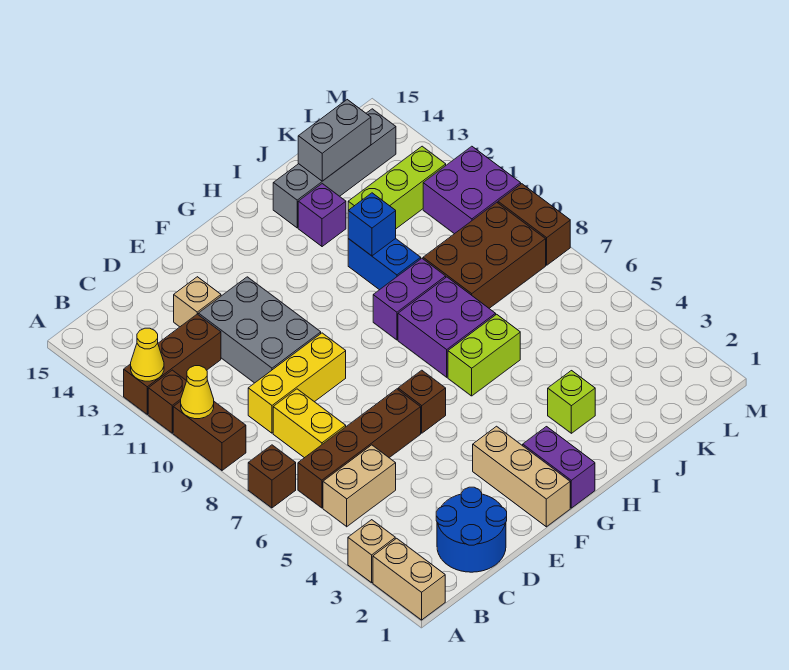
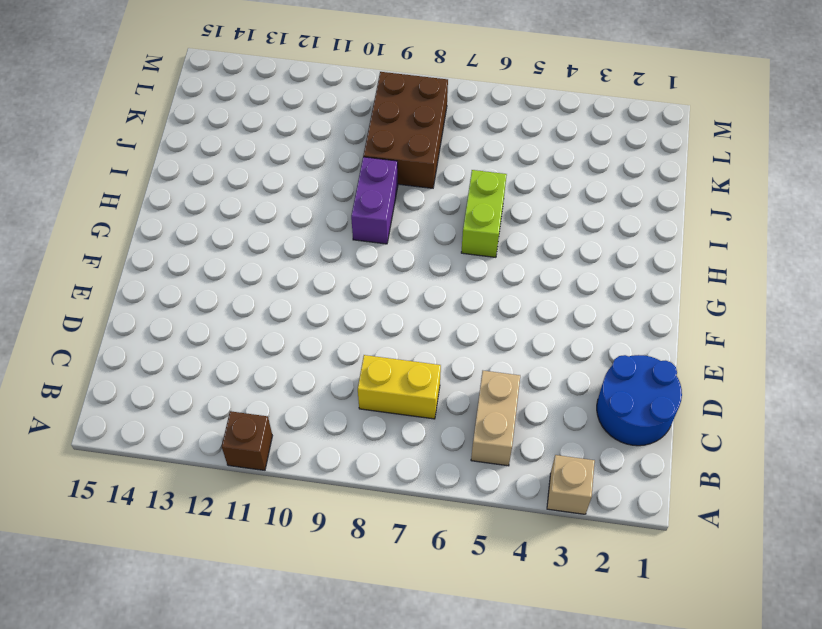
none -> tan 1x2 brick [373,538,445,620]
none -> brown 1x1 brick [248,445,296,508]
none -> brown 1x2 brick [173,401,246,470]
none -> brown 1x3 brick [124,314,221,414]

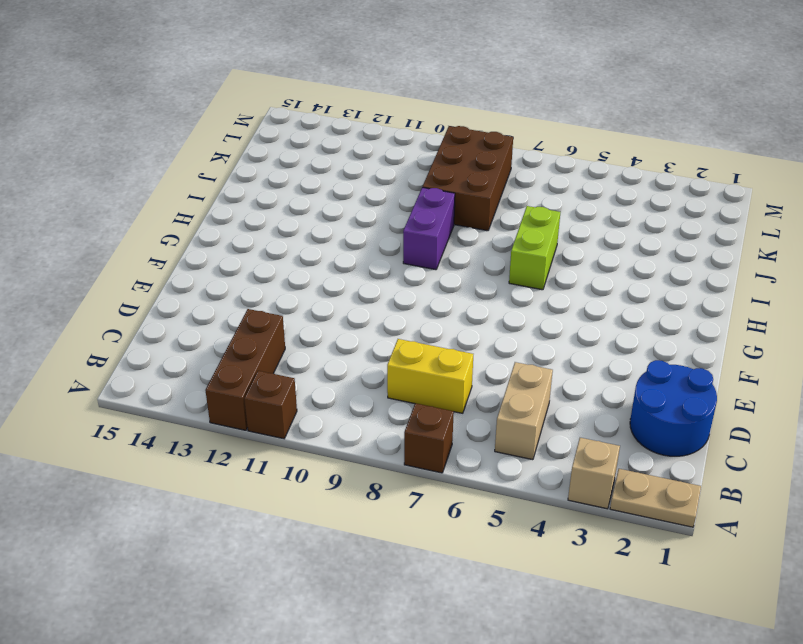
tan 1x2 plate [610,469,701,527] -> tan 1x2 brick [373,538,445,620]
none -> brown 1x2 brick [173,401,246,470]
none -> brown 1x4 brick [298,389,421,508]
none -> yellow 1x3 brick [248,333,346,433]
none -> grey 2x3 brick [198,277,321,383]

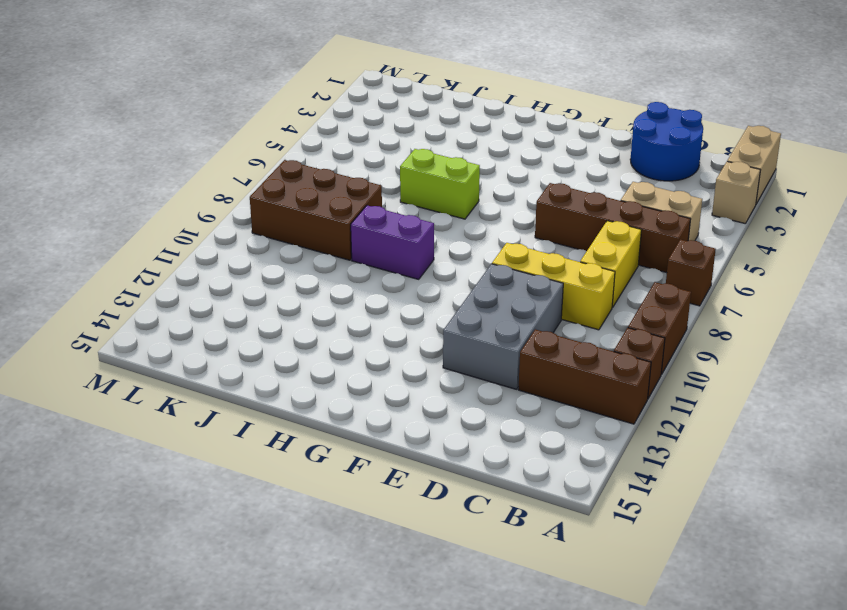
none -> tan 1x1 brick [174,277,221,327]
none -> tan 1x3 brick [473,426,570,527]
none -> brown 1x1 brick [398,370,446,433]
none -> purple 1x2 brick [523,427,595,508]

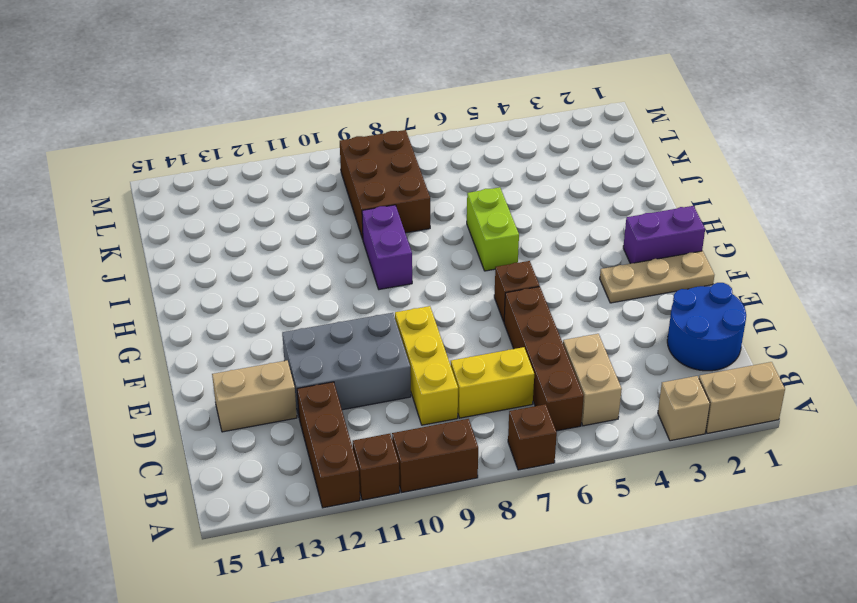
tan 1x2 brick [212,361,297,432] -> tan 1x1 brick [174,277,221,327]
tan 1x3 plate [600,251,714,303] -> tan 1x3 brick [473,426,570,527]
none -> purple 2x2 brick [398,277,496,377]
none -> lime 1x1 brick [548,371,595,433]
none -> blue 1x2 brick [348,239,421,290]
none -> purple 1x1 brick [298,184,346,247]

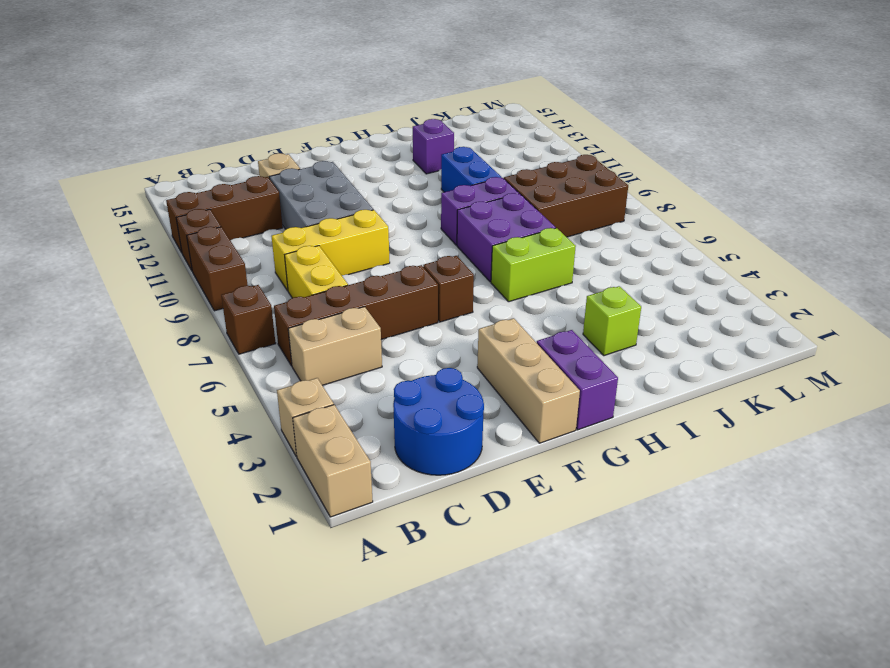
none -> grey 1x4 brick [273,109,396,228]
none -> lime 1x3 brick [348,146,446,229]
none -> purple 2x2 brick [423,146,521,234]
none -> brown 1x2 brick [498,184,570,265]

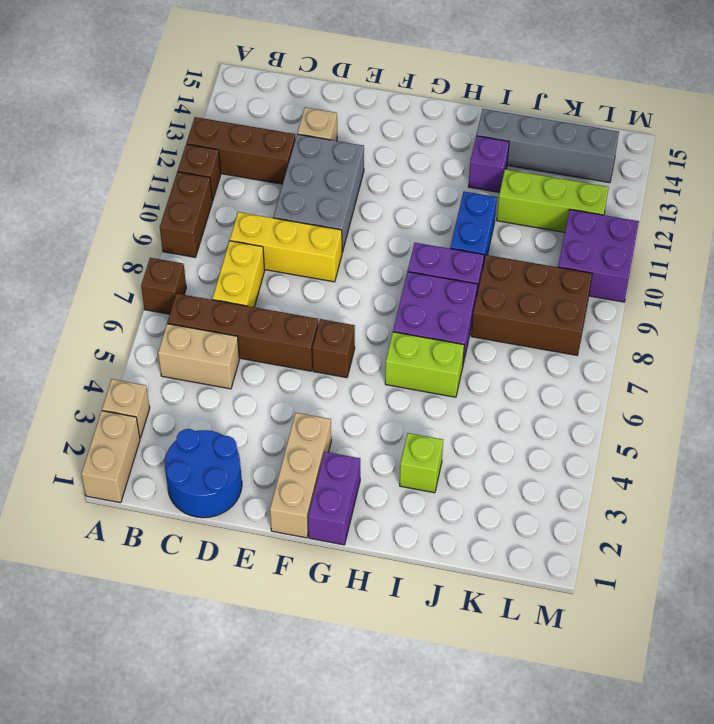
none -> brown 1x2 brick [498,184,570,265]
none -> yellow 1x1 cone [181,366,214,419]
none -> yellow 1x1 cone [131,328,164,381]
none -> blue 1x1 brick [348,193,396,256]

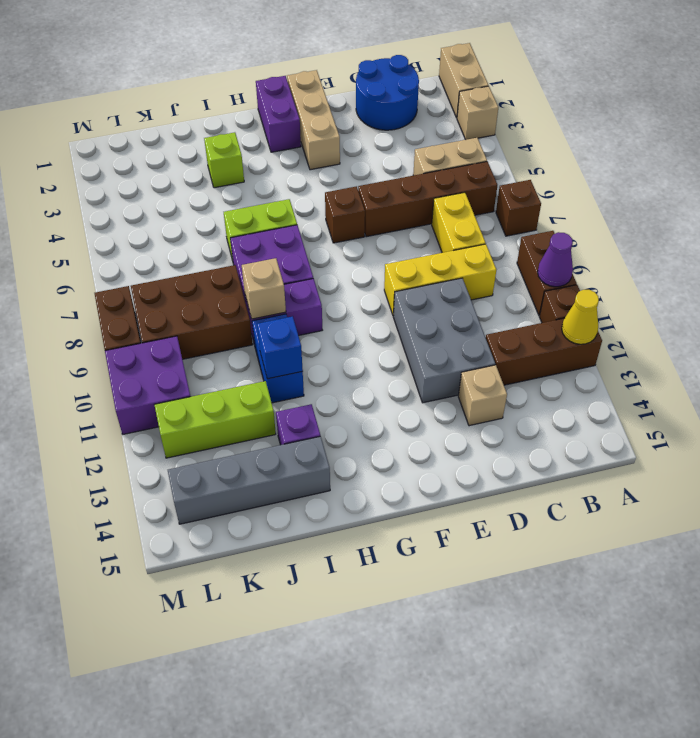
purple 1x1 cone [538,232,573,287] -> yellow 1x1 cone [181,366,214,419]
tan 1x1 brick [242,258,286,319] -> none
none -> grey 1x2 brick [298,100,371,181]

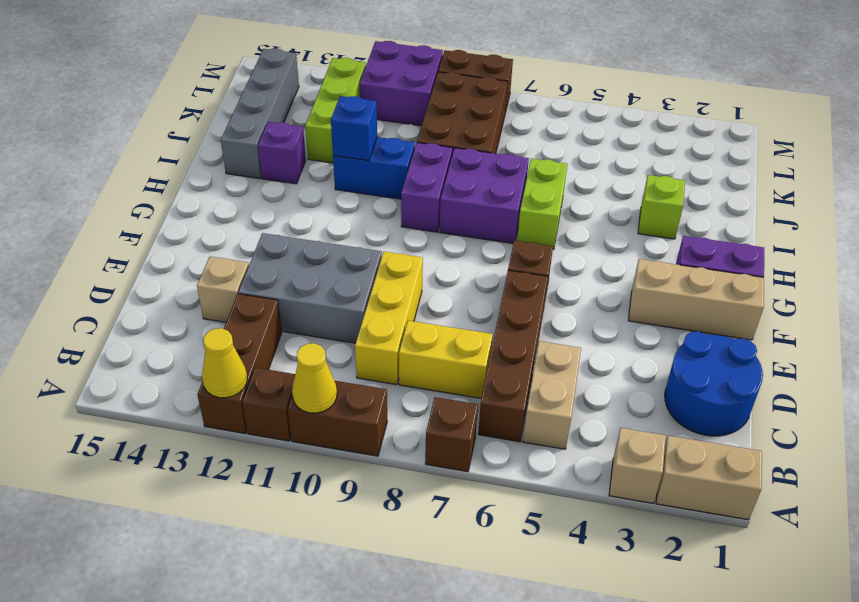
none -> grey 1x2 brick [298,100,371,181]

